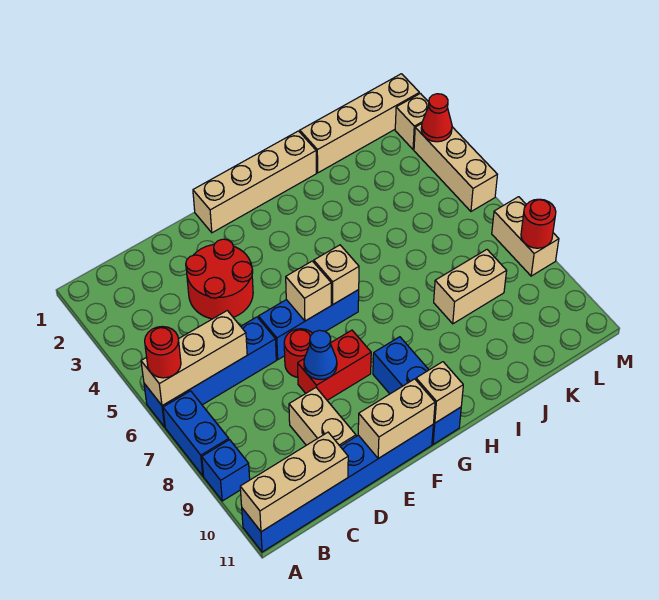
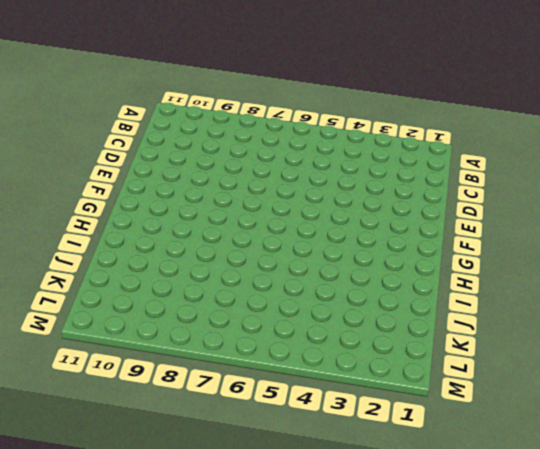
none -> blue 1x4 brick [144,317,276,427]
none -> blue 1x2 brick [163,391,229,476]
none -> blue 1x1 brick [202,440,250,501]

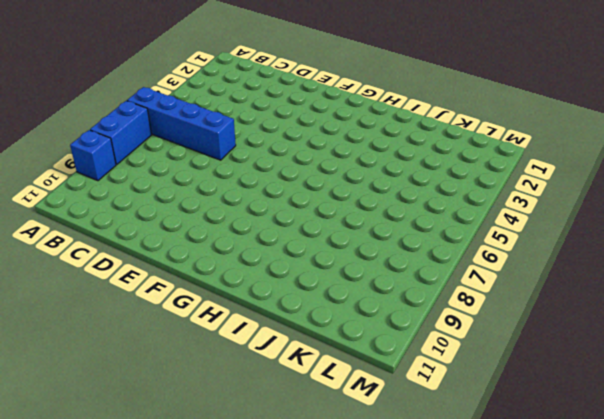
none -> blue 1x6 brick [242,425,433,552]
none -> red 2x2 round brick [186,239,253,319]
none -> tan 1x2 brick [289,388,356,446]

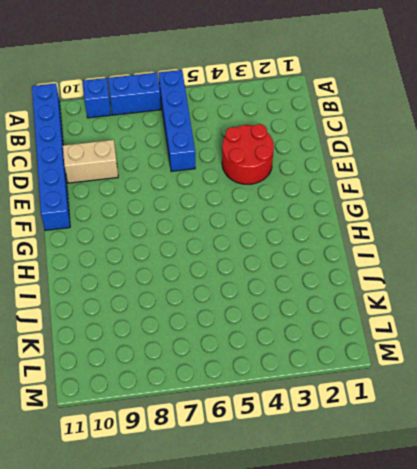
none -> blue 1x3 brick [258,290,359,360]
none -> red 1x1 round brick [284,329,313,377]
none -> red 1x2 brick [298,330,371,400]

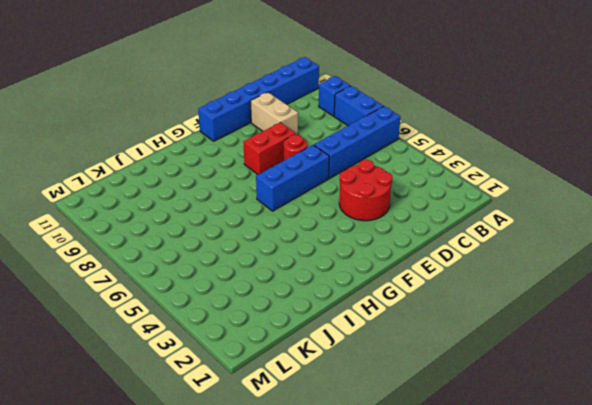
none -> tan 1x4 brick [193,131,316,233]
none -> blue 1x3 brick [373,337,461,444]
none -> tan 1x4 brick [300,74,419,173]

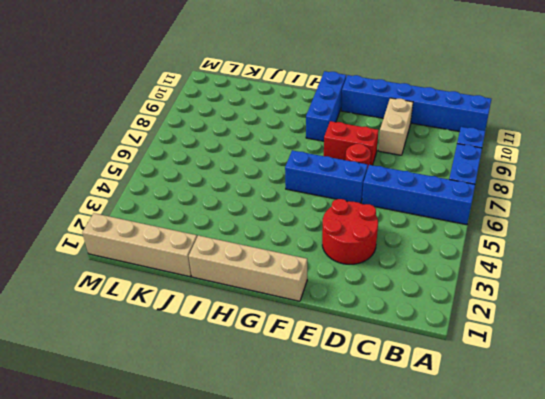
none -> tan 1x2 brick [434,250,507,324]
none -> tan 1x1 brick [395,94,429,150]
none -> tan 1x3 brick [414,124,497,211]

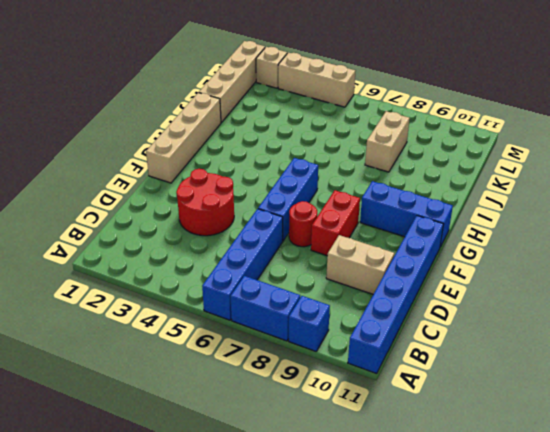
none -> tan 1x2 brick [492,197,559,276]
none -> tan 1x3 brick [141,311,247,406]
none -> tan 1x3 brick [240,432,348,532]

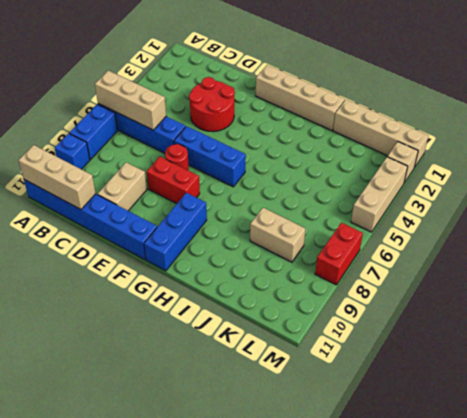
red 1x2 brick [315,223,363,285] -> tan 1x2 brick [492,197,559,276]
none -> blue 1x1 cone [304,330,337,380]
none -> tan 1x2 brick [358,379,435,459]
none -> tan 1x1 brick [286,261,331,321]

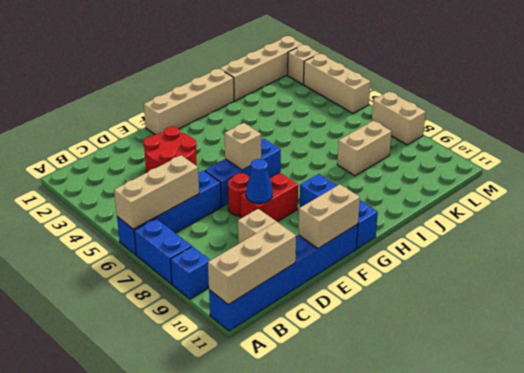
none -> tan 1x1 brick [314,245,359,304]
none -> tan 1x1 brick [416,362,463,423]
none -> red 1x1 cone [421,94,452,142]

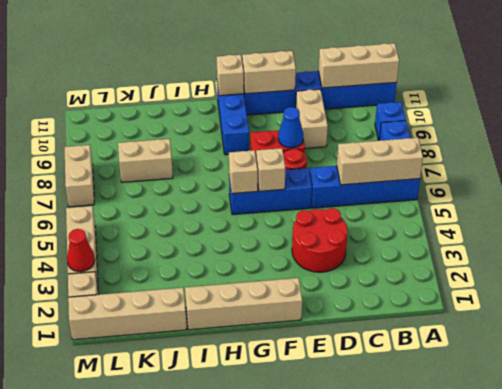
none -> red 1x1 round brick [521,199,556,248]
none -> red 1x1 round brick [145,326,181,378]

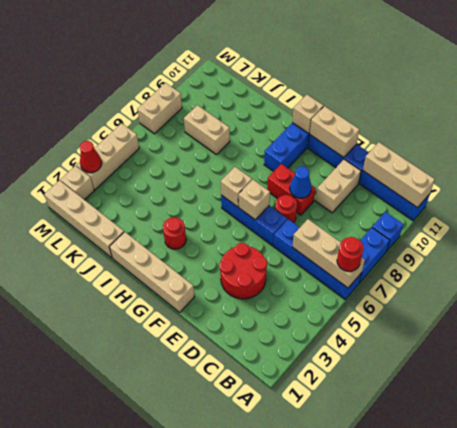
red 1x1 round brick [163,217,186,249] -> red 1x1 round brick moved to [521,199,556,248]

